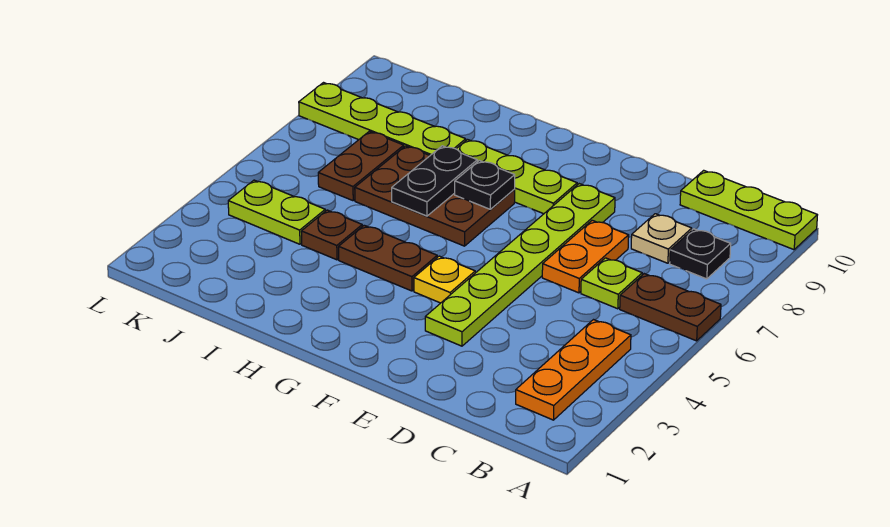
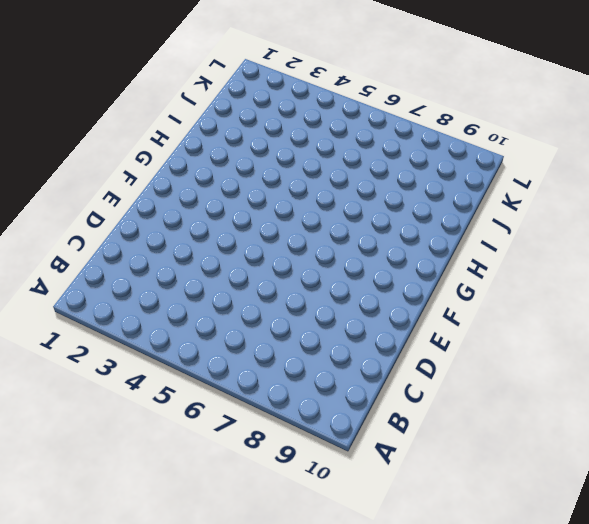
none -> brown 1x2 plate [620,274,721,341]
none -> lime 1x3 plate [680,170,817,250]
none -> orange 1x3 plate [516,320,631,420]

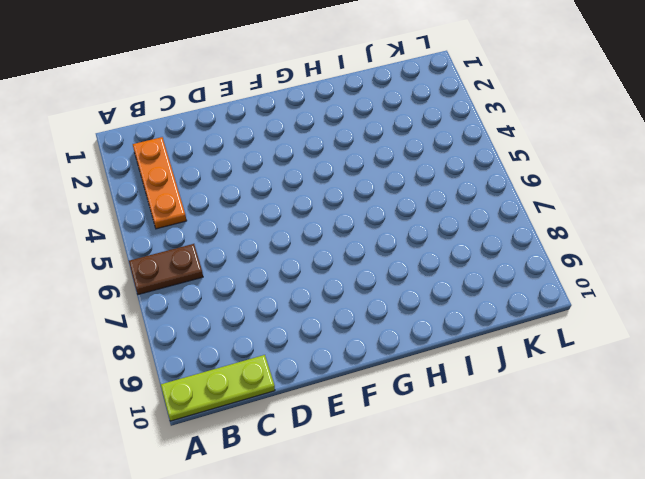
none -> black 1x1 plate [670,229,731,279]
none -> lime 1x1 plate [581,258,642,309]
none -> tan 1x1 plate [631,214,692,263]

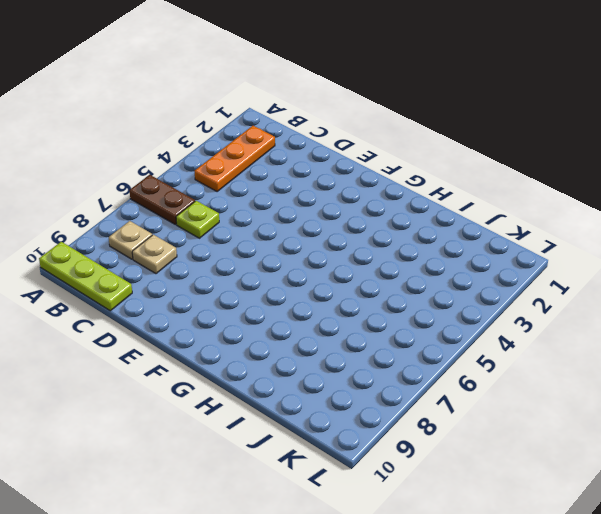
tan 1x1 plate [109,221,152,259] -> black 1x1 plate [670,229,731,279]
none -> orange 1x2 plate [542,220,629,293]
none -> lime 1x6 plate [425,184,615,346]
none -> yellow 1x1 plate [414,256,475,303]

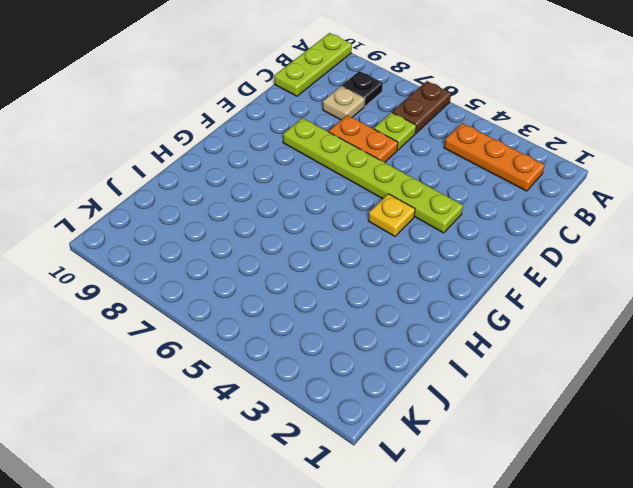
none -> lime 1x3 plate [457,140,577,214]
none -> brown 1x2 plate [339,225,437,291]
none -> brown 2x3 plate [355,146,515,246]

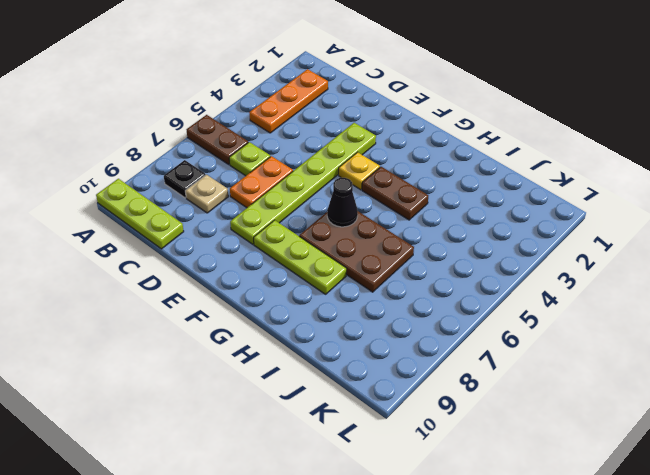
black 1x1 cone [327,178,358,227] -> none
none -> brown 1x1 plate [301,210,362,260]
none -> lime 1x4 plate [299,83,466,155]
none -> lime 1x2 plate [228,180,325,244]

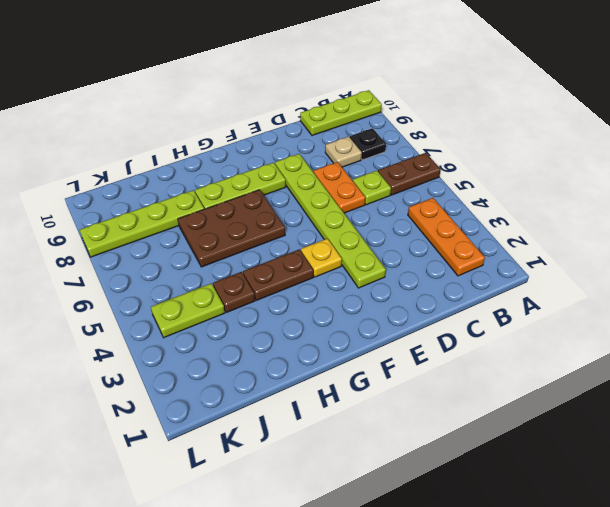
none -> brown 1x2 plate [318,131,404,201]
none -> black 1x1 plate [455,161,515,209]
none -> black 1x2 plate [392,146,477,216]

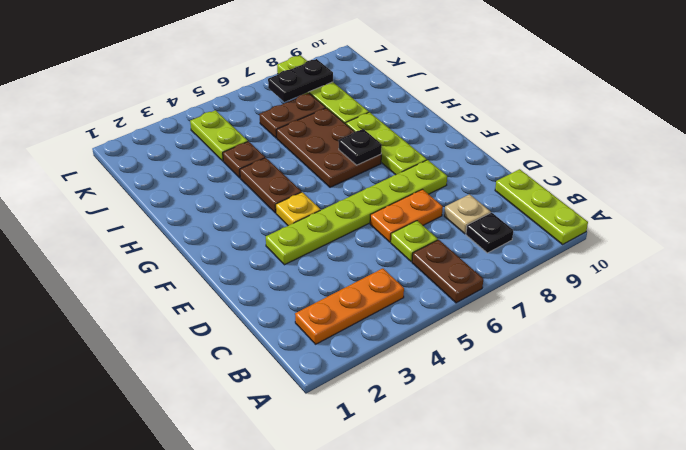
black 1x2 plate [268,59,333,102] -> black 1x2 plate moved to [392,146,477,216]

